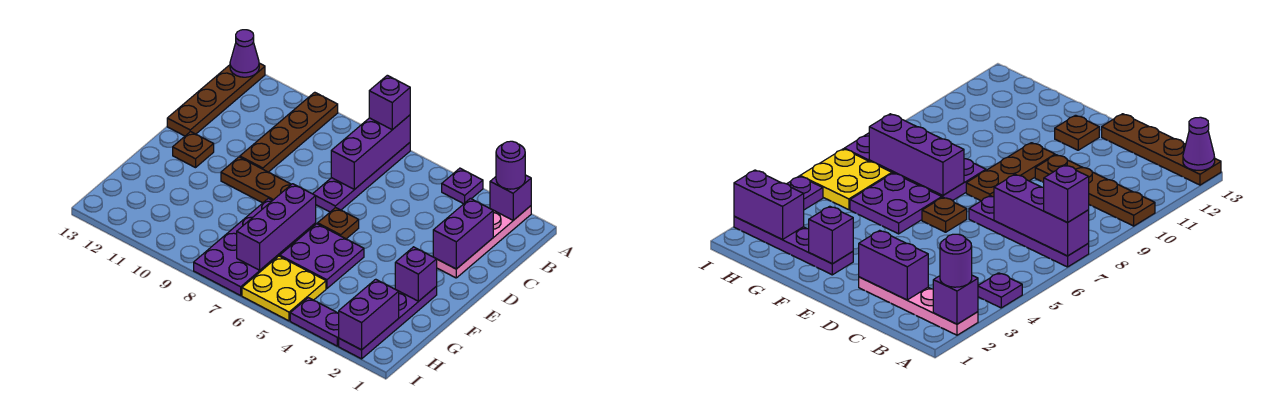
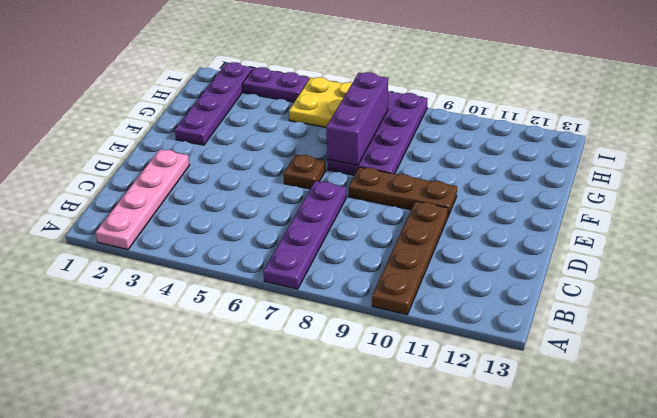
none -> purple 1x1 plate [442,168,483,204]
none -> brown 1x4 plate [167,63,265,136]
none -> brown 1x1 plate [173,132,214,168]

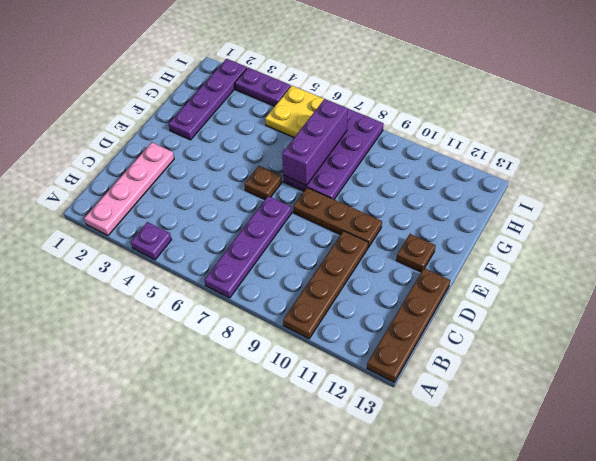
none -> purple 2x2 plate [280,224,364,288]
none -> purple 1x1 brick [490,175,531,220]
none -> purple 1x3 brick [331,115,410,190]

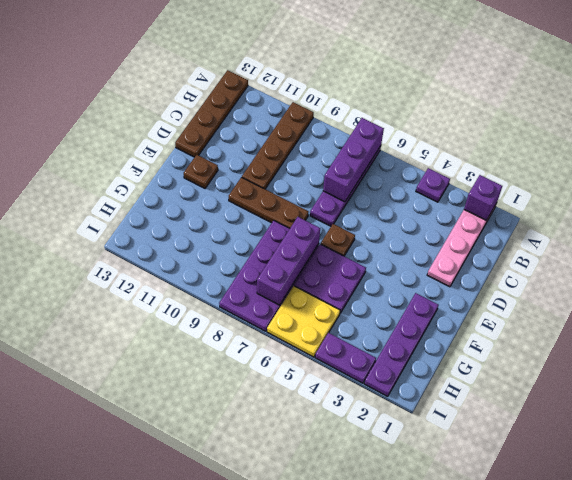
none -> purple 1x1 cone [230,30,259,77]
none -> purple 1x2 brick [433,198,493,269]
none -> purple 1x1 brick [395,247,437,301]

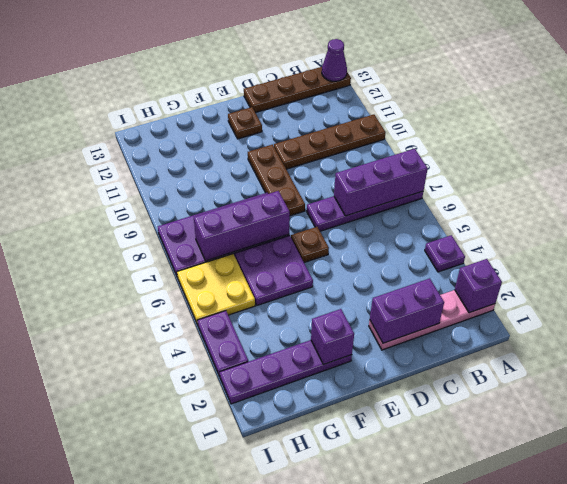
none -> purple 1x2 brick [339,279,399,350]
none -> purple 1x1 round brick [496,141,525,189]
none -> purple 1x1 brick [369,75,410,130]

